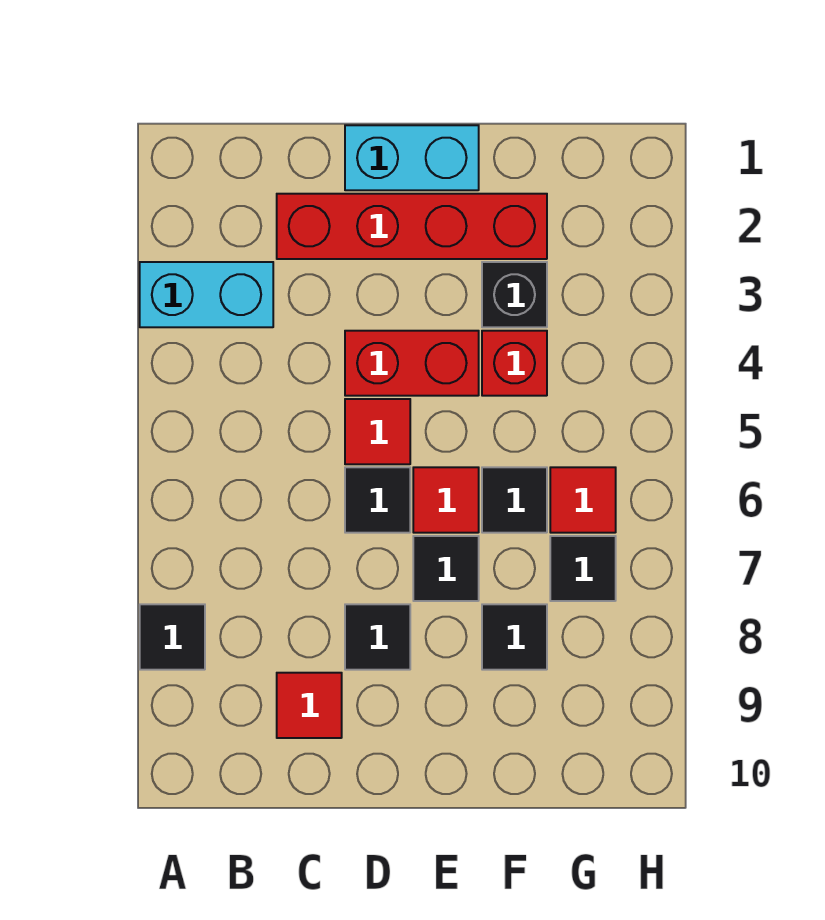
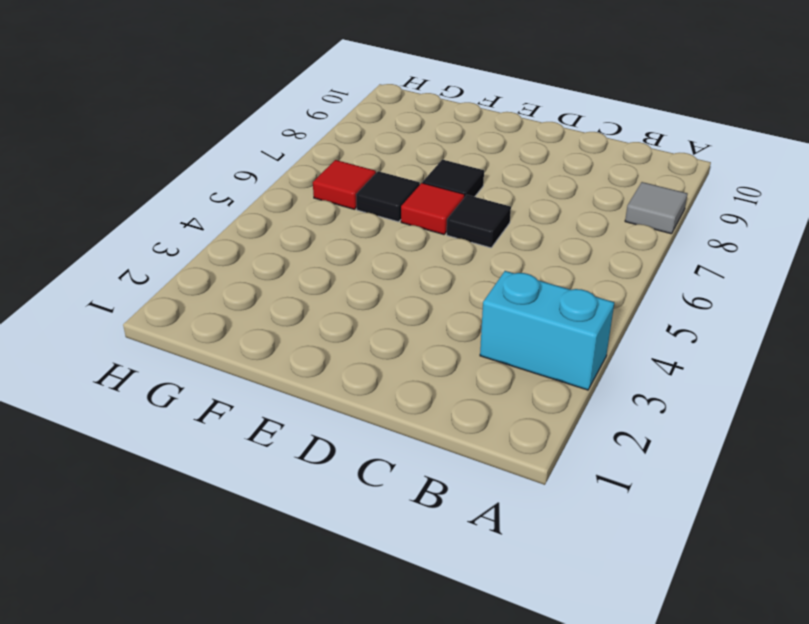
grey 1x1 tile [625,182,687,234] -> black 1x1 tile [140,604,205,670]
none -> red 1x4 brick [277,194,547,259]
none -> red 1x1 tile [277,673,342,738]
none -> cyan 1x2 brick [345,125,479,190]

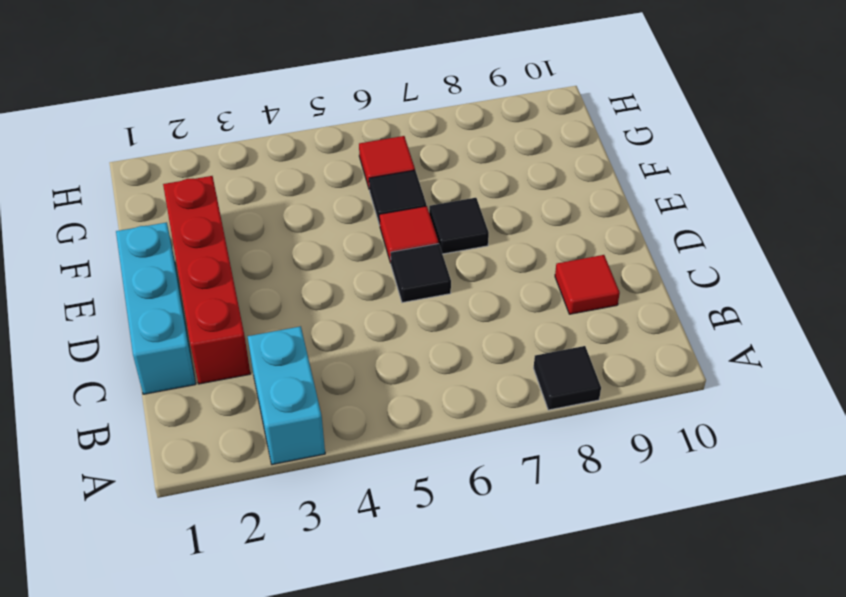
cyan 1x3 brick [116,222,196,394] -> cyan 1x2 brick [345,125,479,190]
none -> red 1x2 brick [345,331,479,396]
none -> red 1x1 tile [345,399,410,464]
none -> black 1x1 tile [345,604,410,670]

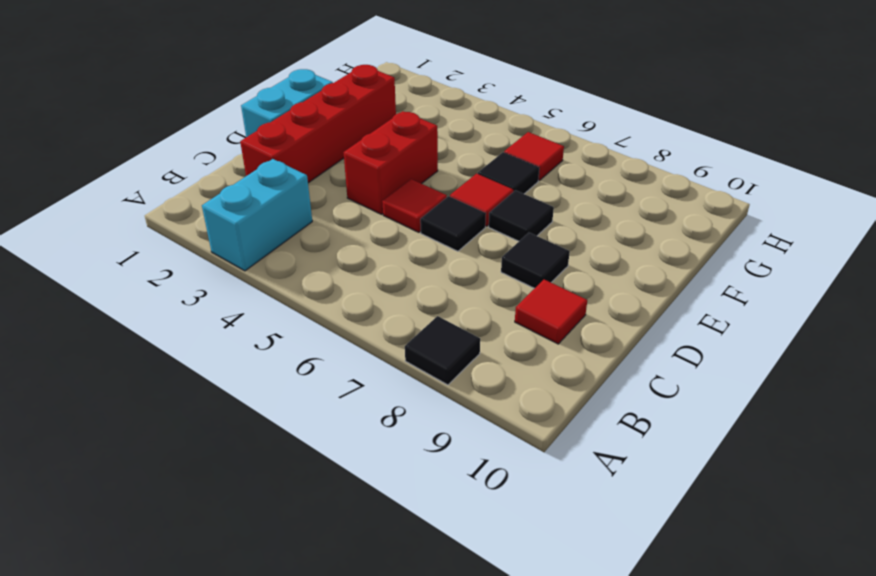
none -> black 1x1 brick [482,262,547,327]
none -> red 1x1 brick [482,331,547,396]
none -> black 1x1 tile [482,604,547,670]

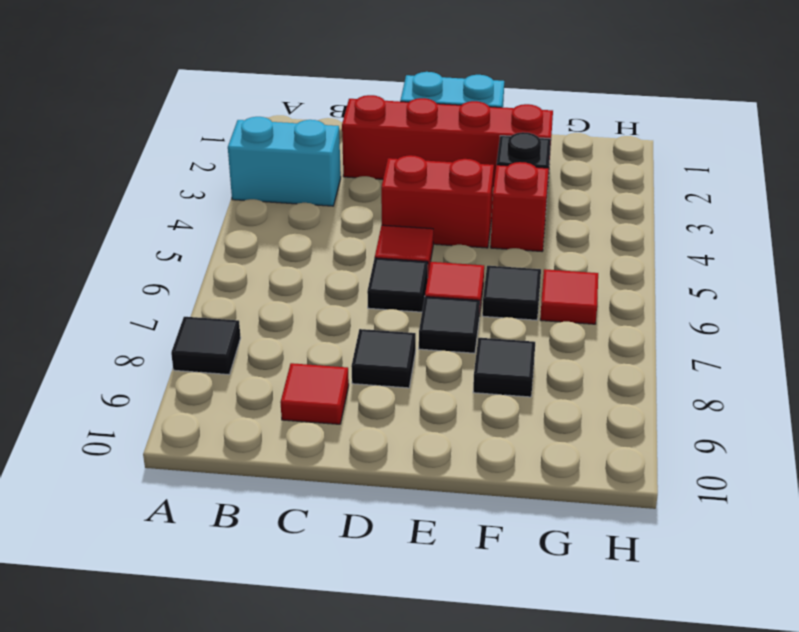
none -> black 1x1 tile [550,536,616,601]

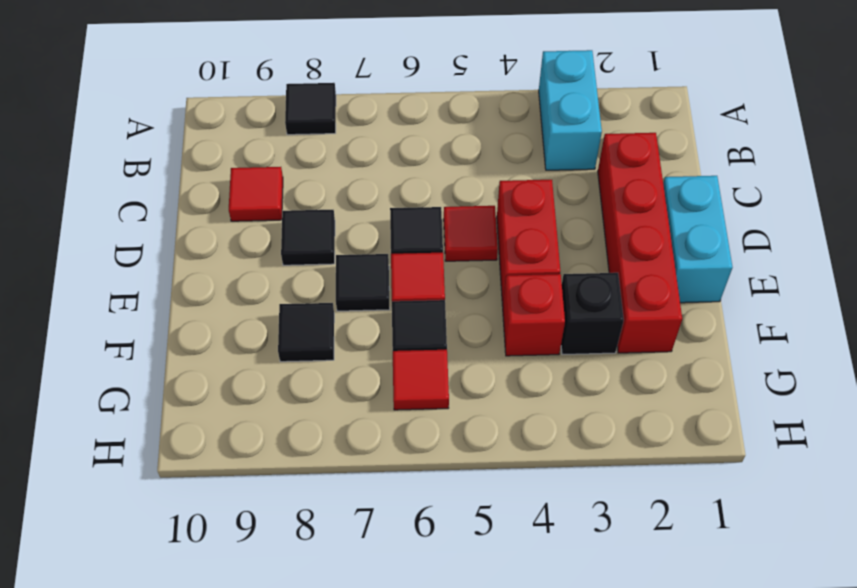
none -> black 1x1 tile [550,536,616,601]

